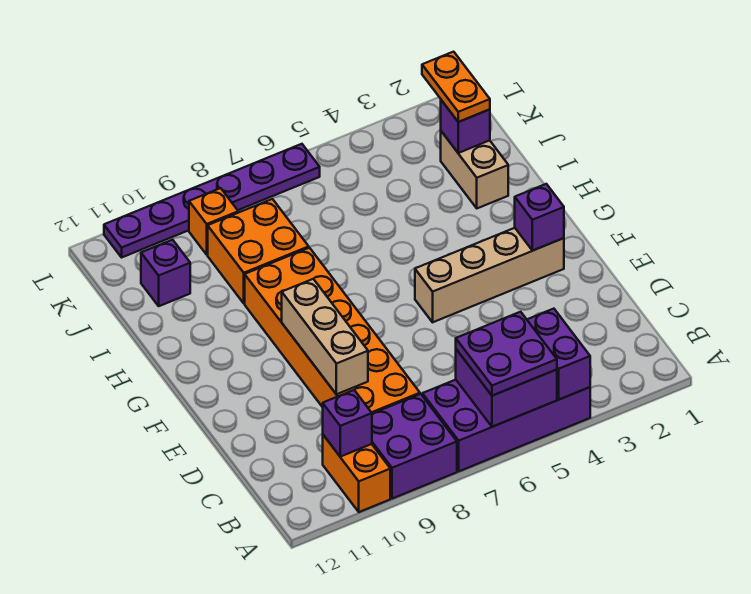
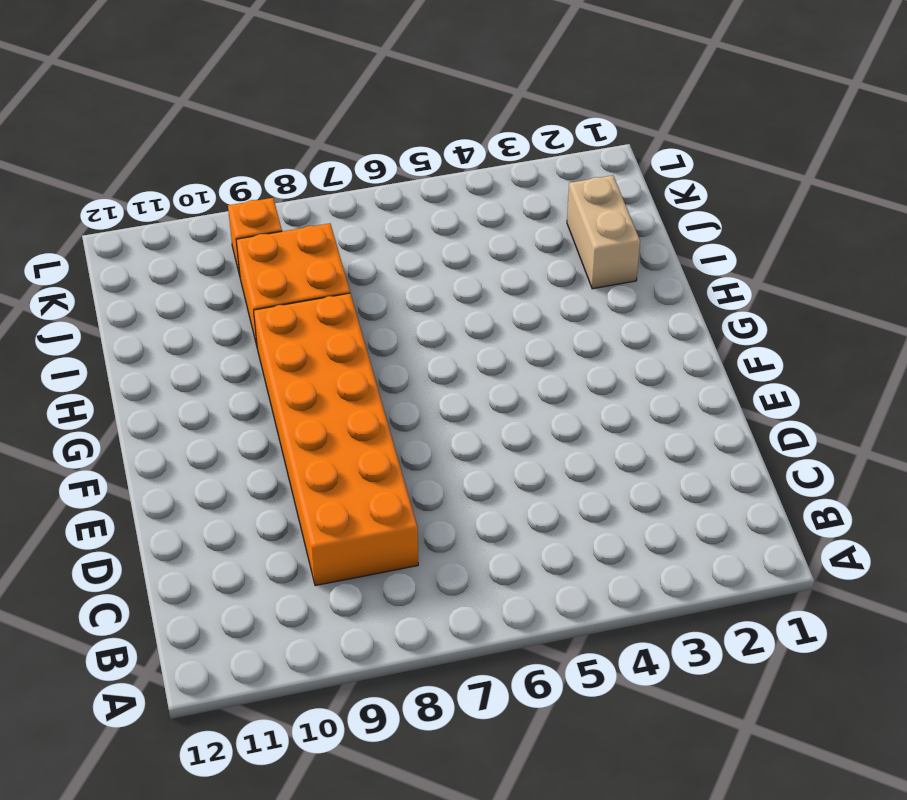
none -> purple 2x4 brick [422,380,590,471]
none -> purple 2x2 brick [372,394,457,499]
none -> orange 1x2 brick [323,435,390,512]

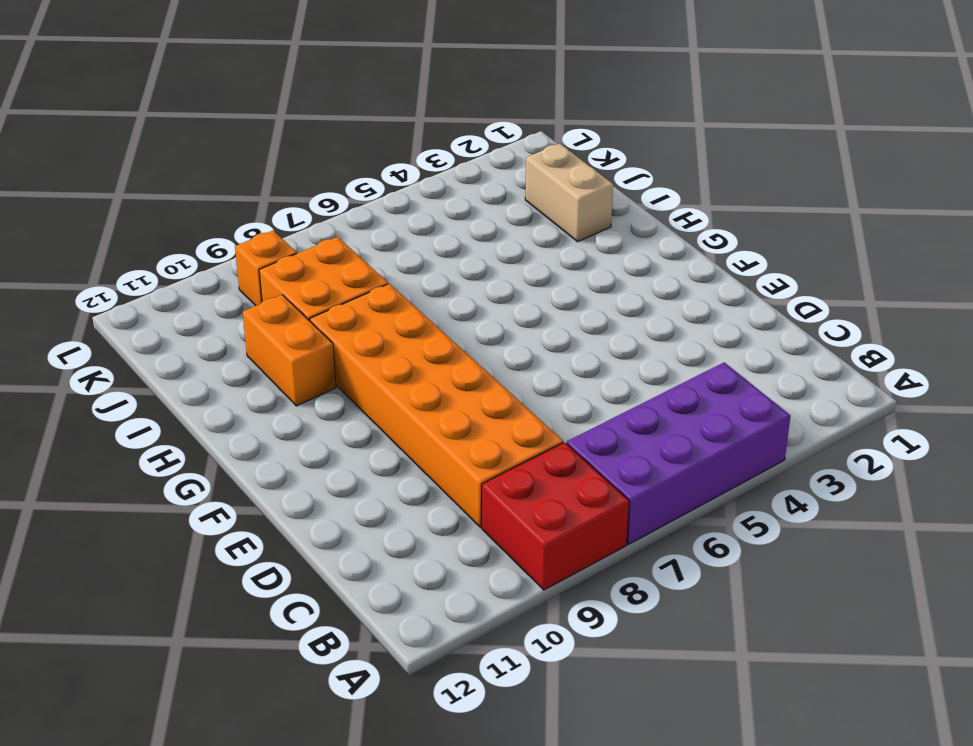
red 2x2 brick [482,442,629,590] -> purple 2x2 brick [372,394,457,499]
orange 1x2 brick [243,295,336,406] -> orange 1x2 brick moved to [323,435,390,512]
none -> tan 1x4 brick [415,228,564,322]
none -> purple 1x1 brick [141,240,190,306]
none -> purple 1x6 plate [104,144,320,257]

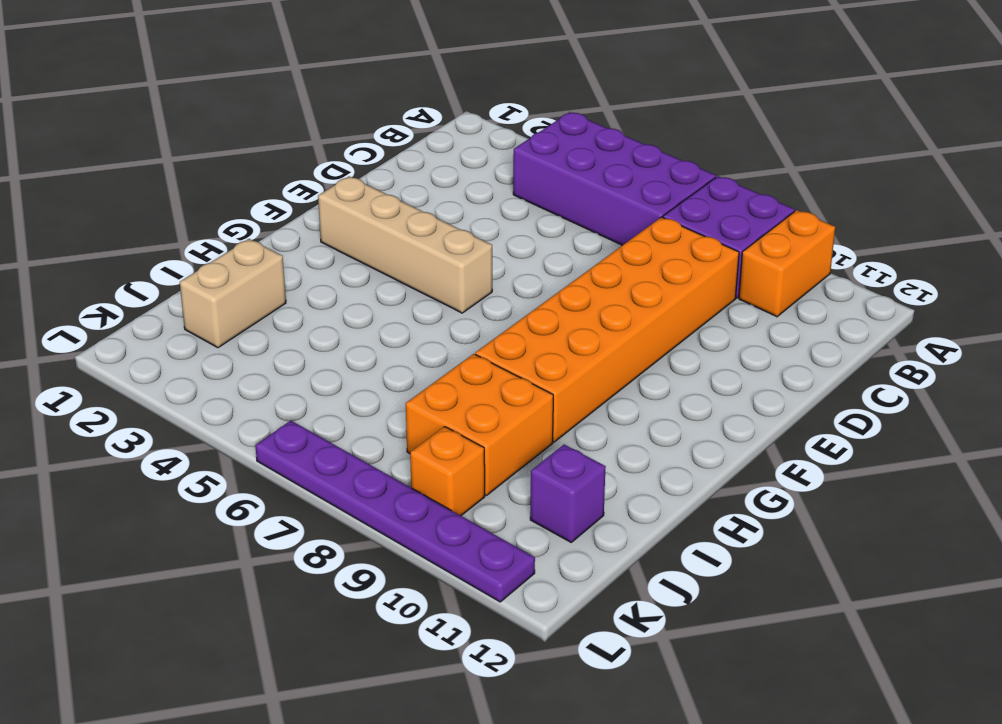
none -> purple 1x2 brick [527,309,590,399]
none -> purple 2x2 brick [456,349,557,427]
none -> purple 1x1 brick [323,390,372,457]

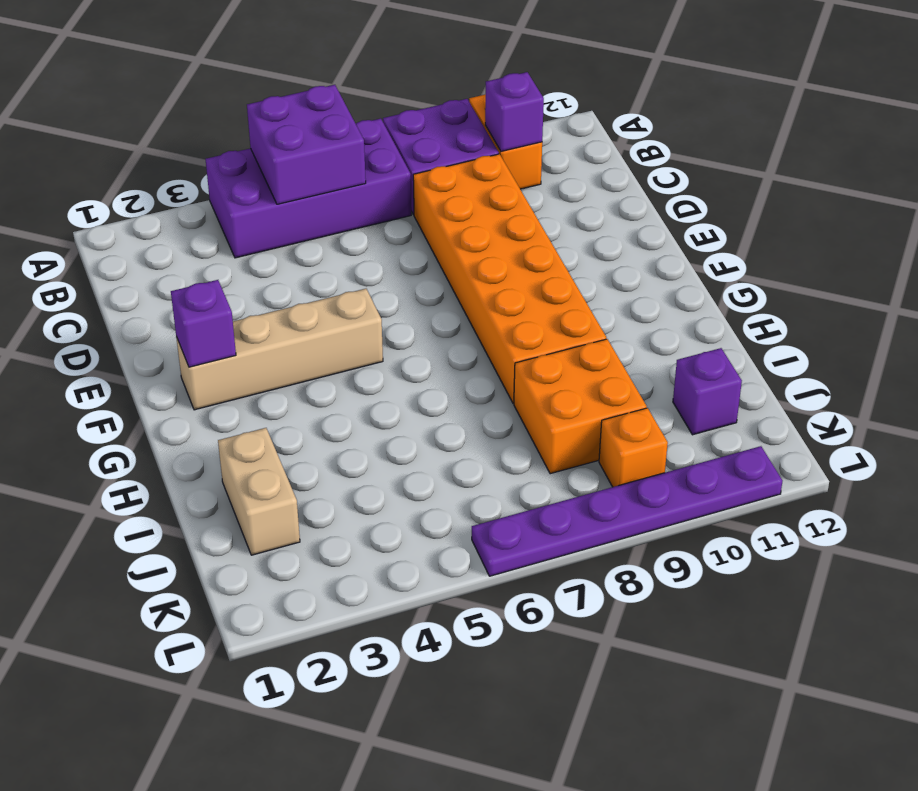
none -> purple 1x2 brick [527,309,590,399]
none -> tan 1x3 brick [282,279,368,394]
none -> purple 1x1 brick [441,100,490,153]

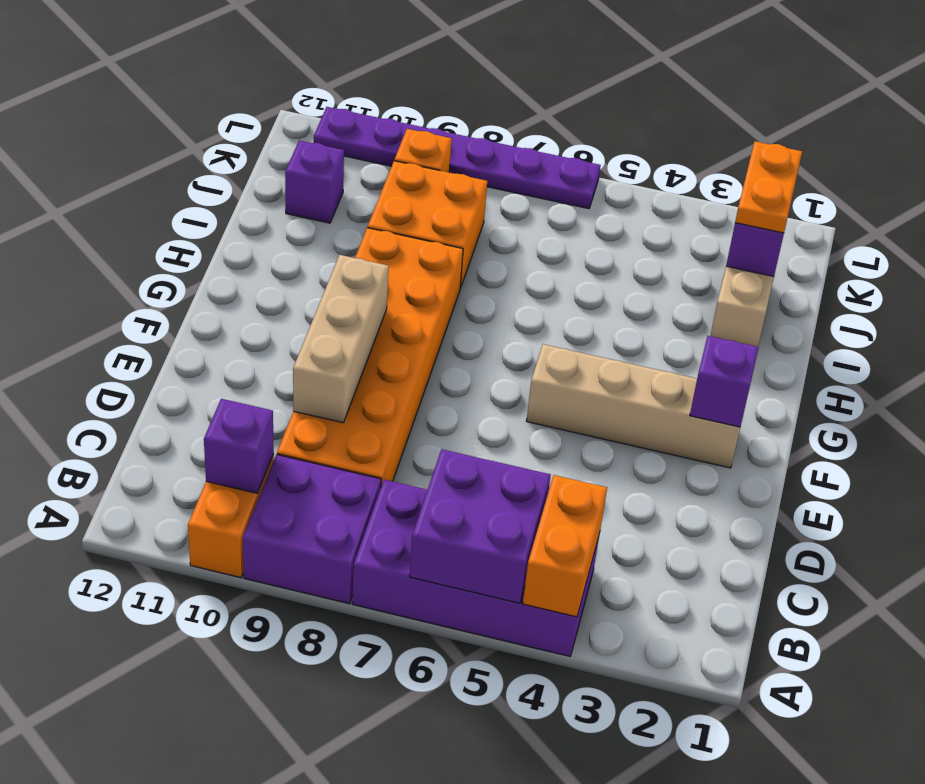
orange 1x2 brick [523,475,607,617] -> purple 1x2 brick [527,309,590,399]
none -> purple 2x2 plate [456,312,557,396]

